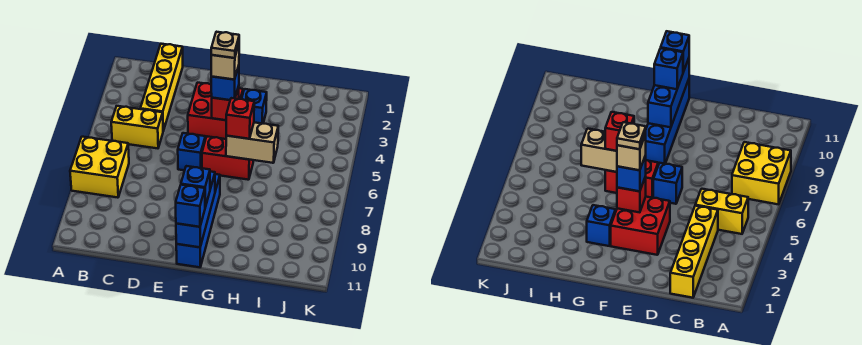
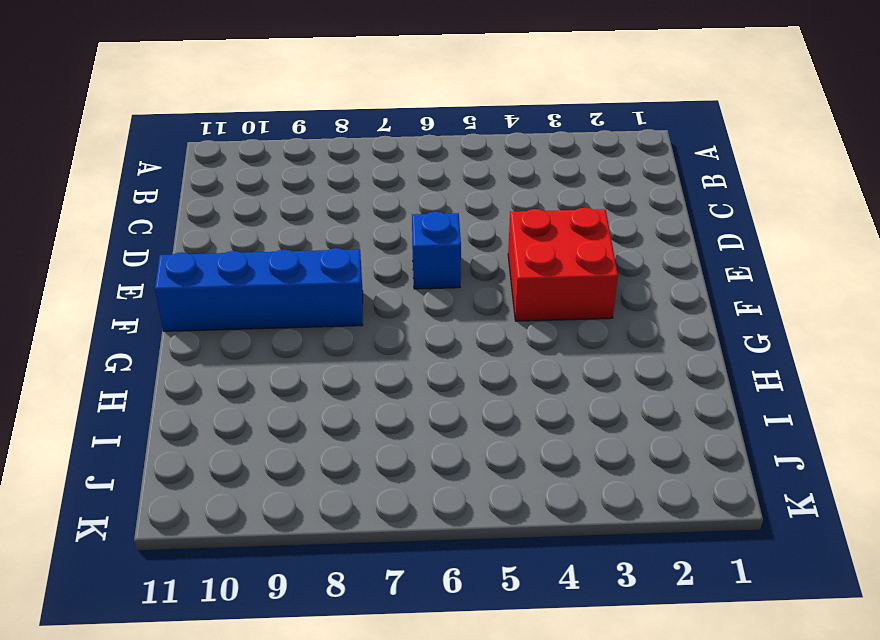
none -> yellow 2x2 brick [70,137,129,198]
none -> yellow 1x2 brick [111,106,163,148]
none -> yellow 1x4 brick [140,44,183,131]

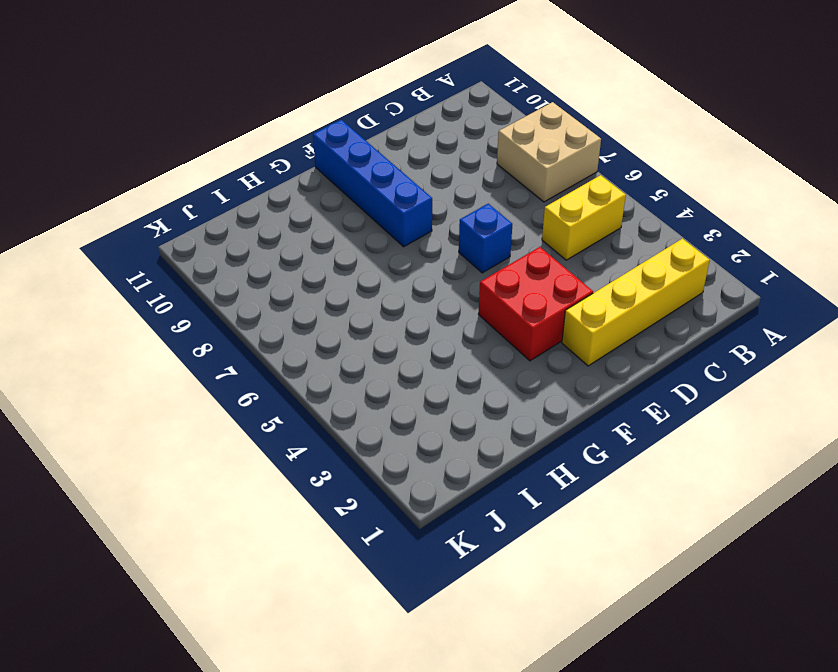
tan 2x2 brick [497,102,601,202] -> yellow 2x2 brick [70,137,129,198]
yellow 1x4 brick [562,239,710,366] -> yellow 1x4 brick turned to [140,44,183,131]
none -> red 1x2 brick [202,136,253,180]
none -> blue 1x1 brick [242,89,267,124]
none -> red 1x1 brick [212,86,239,120]

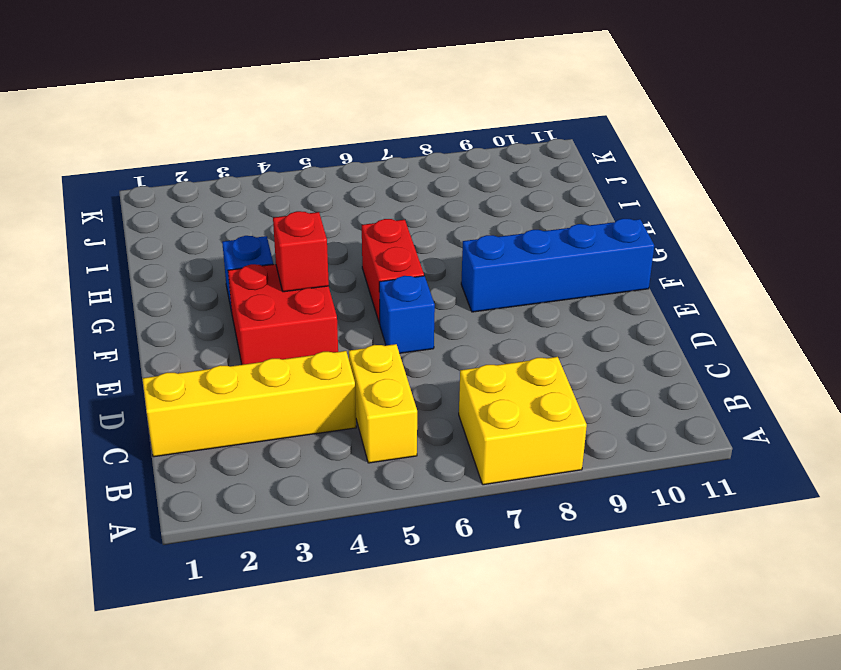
none -> blue 1x3 brick [176,172,215,247]
none -> tan 1x2 brick [226,122,278,163]
none -> blue 1x1 brick [211,66,239,100]

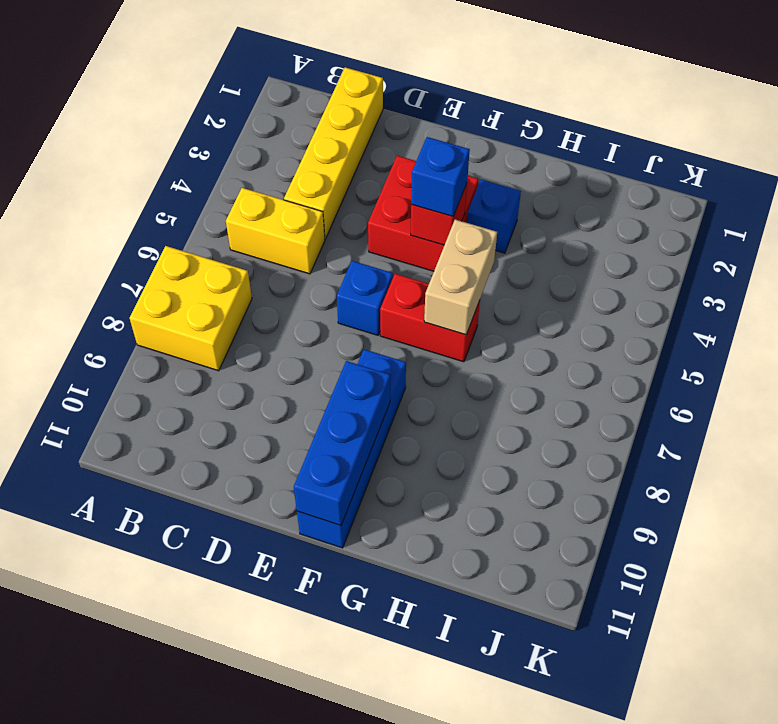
tan 1x2 brick [424,220,497,335] -> tan 1x2 brick turned to [226,122,278,163]
none -> blue 1x1 brick [181,166,210,207]
none -> blue 1x1 brick [176,185,205,227]
none -> red 1x1 brick [226,98,254,139]

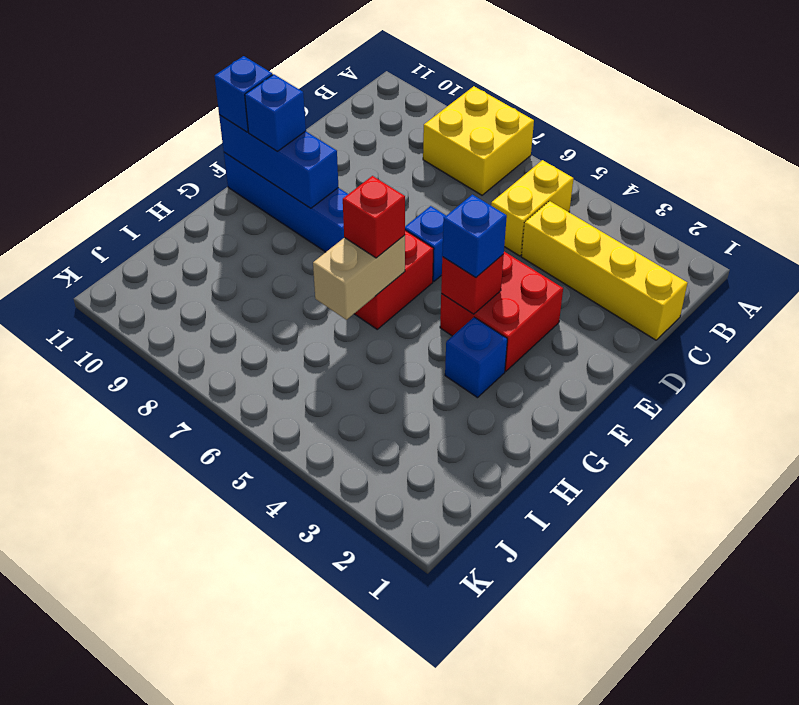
none -> tan 1x1 brick [211,45,239,80]
none -> tan 1x1 plate [211,32,239,58]

